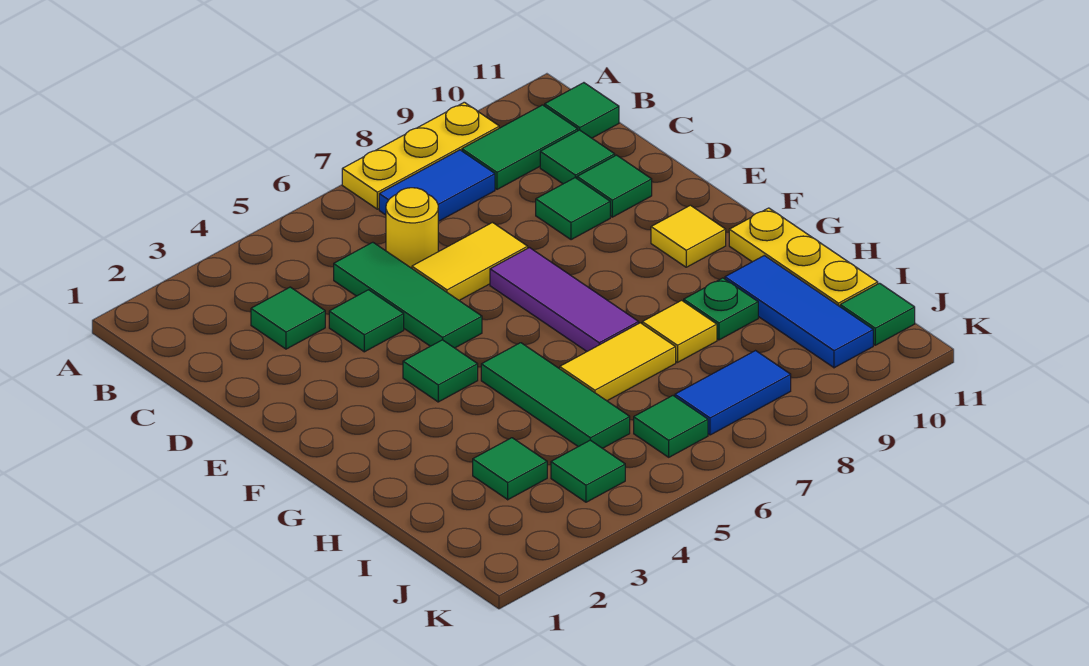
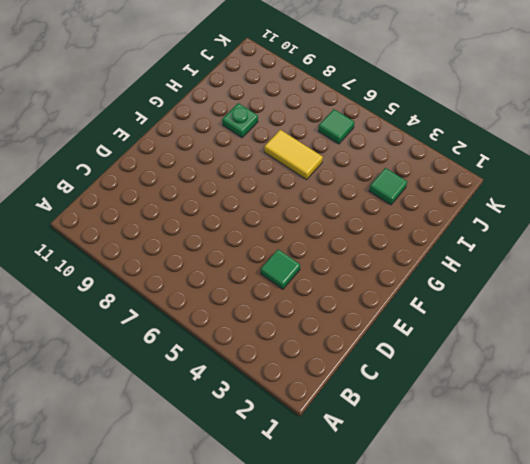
none -> yellow 1x3 plate [342,102,499,209]
none -> blue 1x2 tile [379,150,495,221]
none -> green 1x2 tile [462,105,578,189]

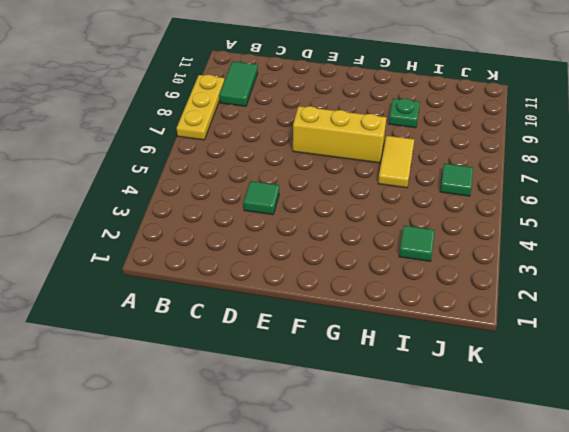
yellow 1x3 brick [293,106,386,163] -> purple 1x3 tile [490,248,639,351]
none -> blue 1x2 tile [379,150,495,221]
none -> green 1x1 tile [545,83,619,138]
none -> green 1x1 tile [251,287,325,349]

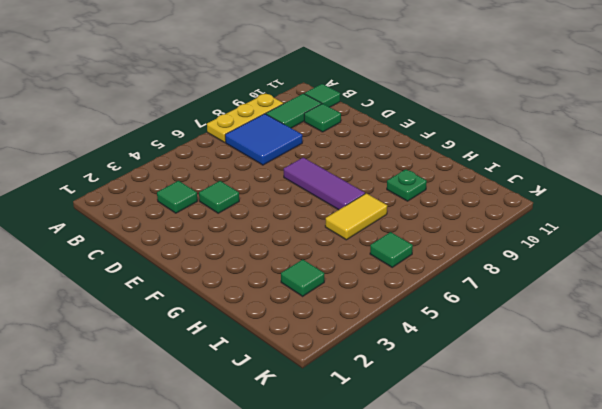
blue 2x2 tile [225,114,302,165] -> blue 1x2 tile [379,150,495,221]
none -> green 1x3 tile [334,242,482,348]
none -> yellow 1x1 round brick [386,188,438,268]
none -> yellow 1x2 tile [412,223,528,300]

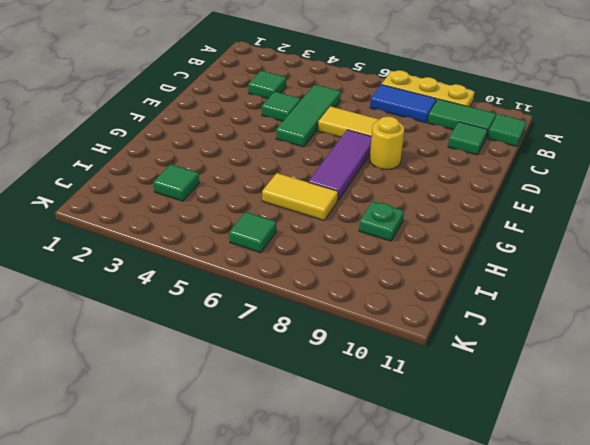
yellow 1x1 round brick [370,116,404,169] -> yellow 1x1 round brick moved to [386,188,438,268]
none -> green 1x1 tile [536,178,610,240]
none -> green 1x1 tile [577,155,652,217]
none -> green 1x1 tile [403,340,478,402]

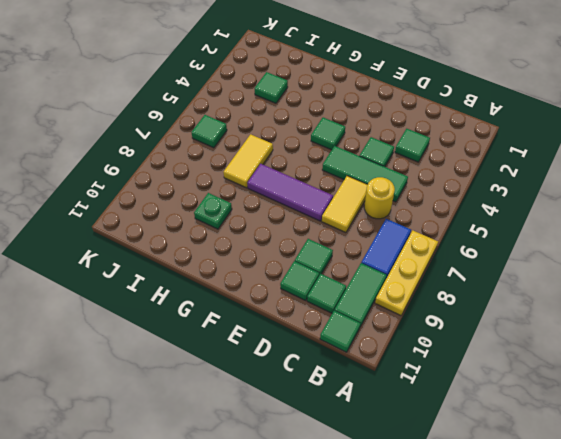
none -> yellow 1x1 tile [651,205,726,267]
none -> green 1x3 tile [481,343,630,448]
none -> yellow 1x3 plate [729,208,878,306]

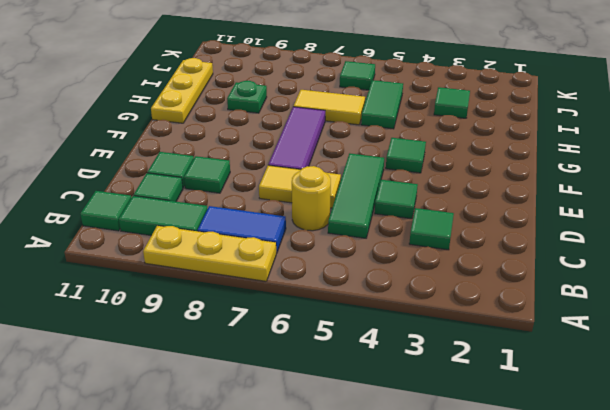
green 1x2 tile [361,80,403,129] -> green 1x3 tile [481,343,630,448]
none -> yellow 1x1 tile [651,205,726,267]
none -> yellow 1x1 tile [642,300,717,362]
none -> blue 1x3 tile [725,256,873,368]

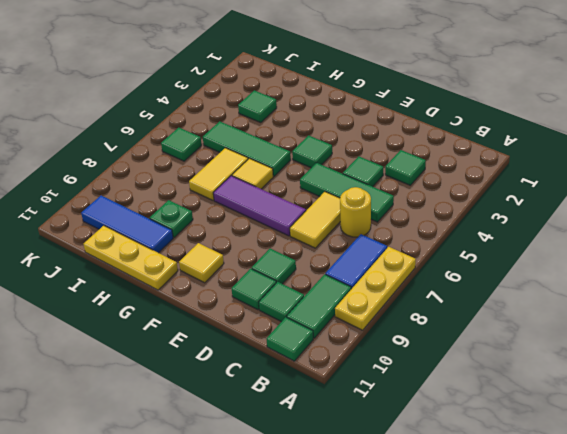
yellow 1x1 tile [232,158,273,189] -> yellow 1x1 tile moved to [642,300,717,362]
none -> green 1x1 tile [551,440,625,502]
none -> blue 1x2 tile [675,351,791,435]
none -> green 1x1 tile [840,283,915,345]

